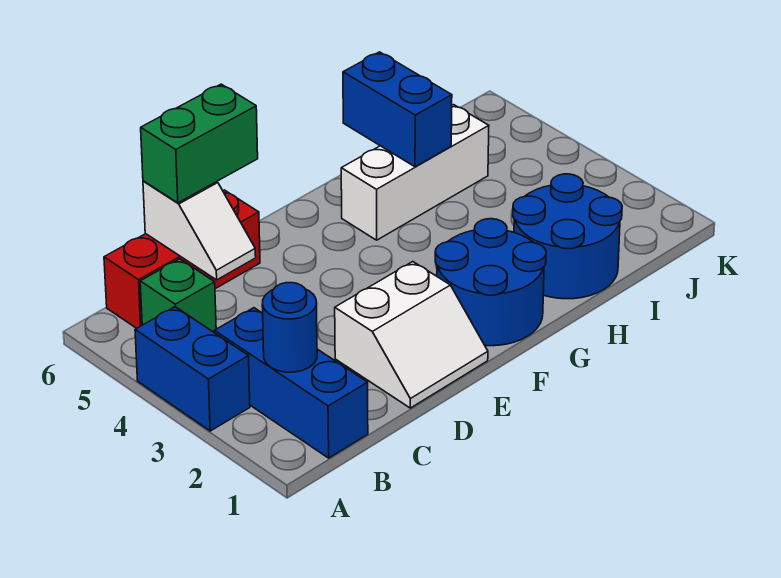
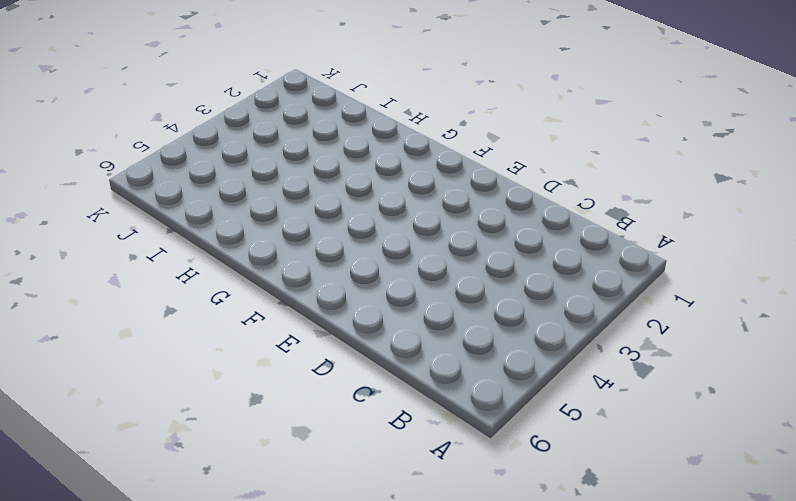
none -> blue 1x2 brick [135,307,250,431]
none -> blue 1x3 brick [214,308,368,458]
none -> green 1x1 brick [140,259,216,333]

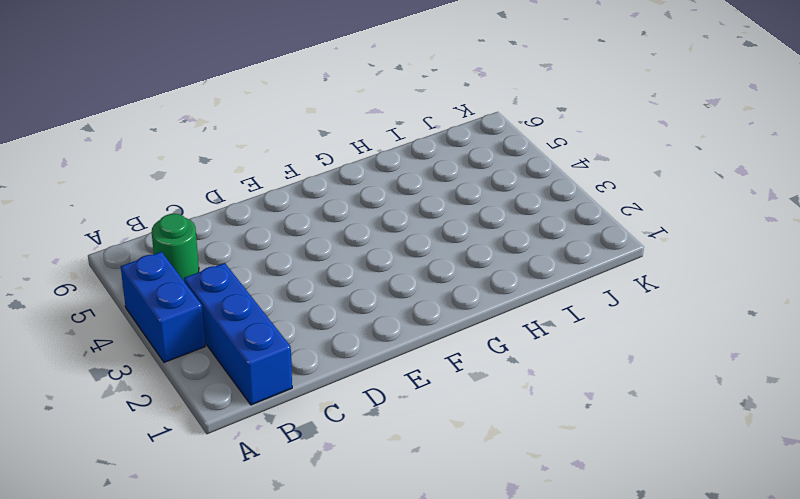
green 1x1 round brick [152,214,199,281] -> green 1x1 brick [140,259,216,333]
none -> red 1x3 brick [104,190,260,328]
none -> white 2x2 slope [335,262,488,408]
none -> blue 2x2 round brick [435,219,546,346]

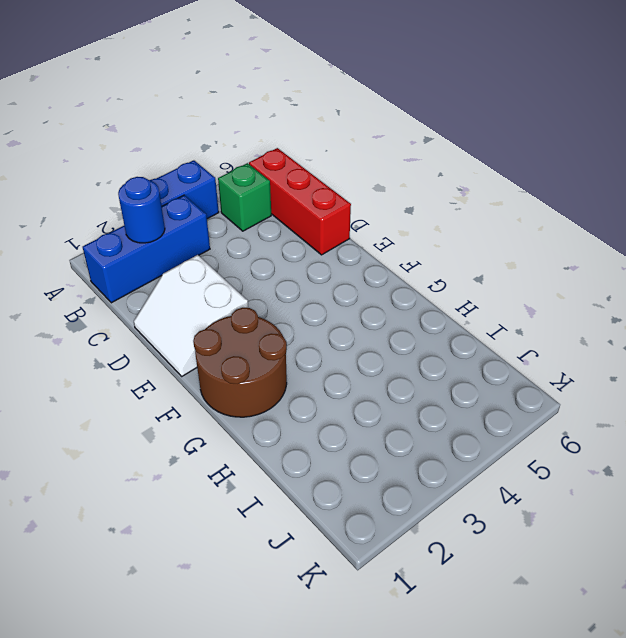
brown 2x2 round brick [193,308,287,417] -> blue 2x2 round brick [435,219,546,346]
none -> white 1x3 brick [341,105,489,240]
none -> blue 2x2 round brick [513,174,622,299]
none -> white 1x2 slope [143,181,256,280]

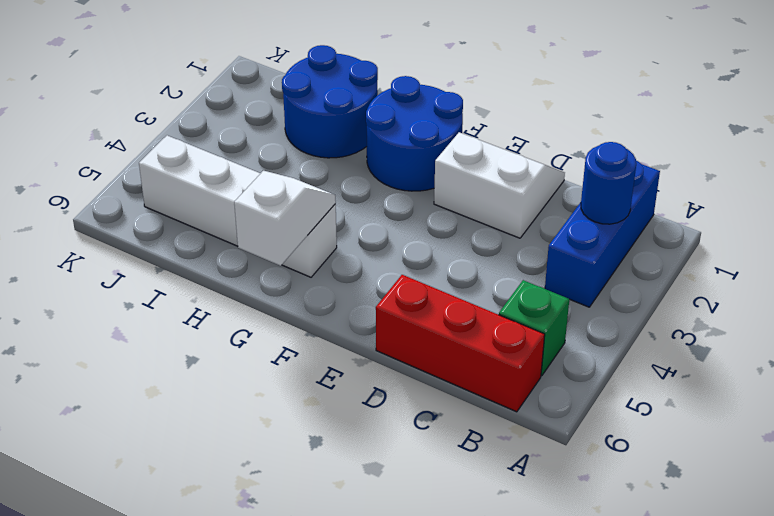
white 1x4 brick [139,135,337,277] -> white 1x3 brick [341,105,489,240]
white 1x2 slope [234,171,336,266] -> white 1x2 slope moved to [143,181,256,280]
none -> blue 1x2 brick [135,307,250,431]
none -> blue 1x2 brick [343,52,452,167]
none -> green 1x2 brick [141,84,258,203]

